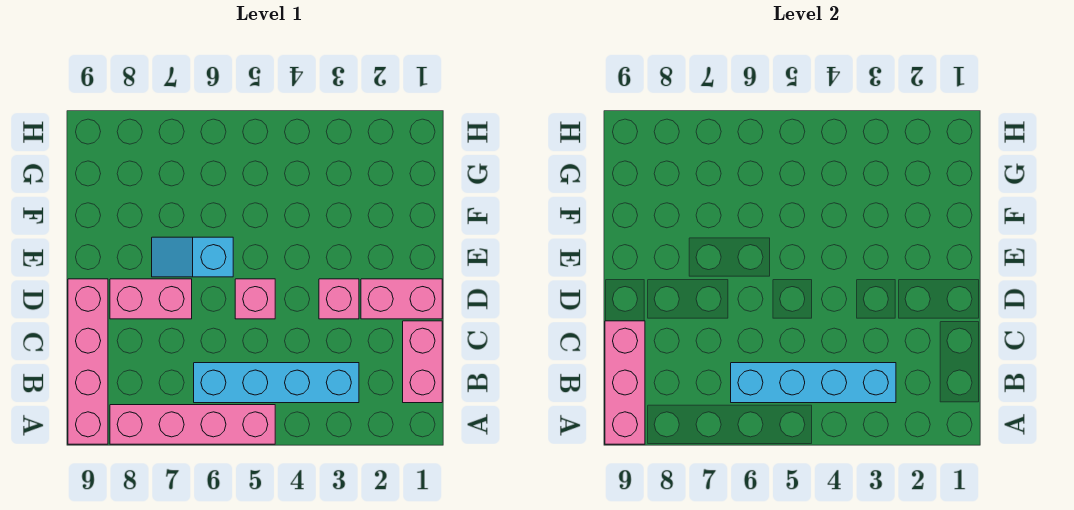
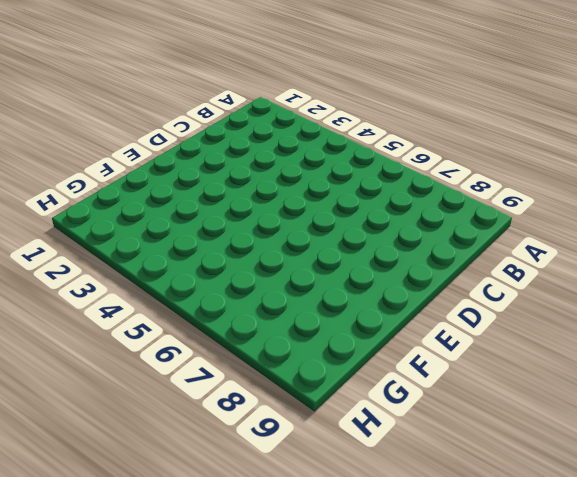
none -> pink 1x4 brick [110,405,275,444]
none -> pink 1x4 brick [68,279,108,444]

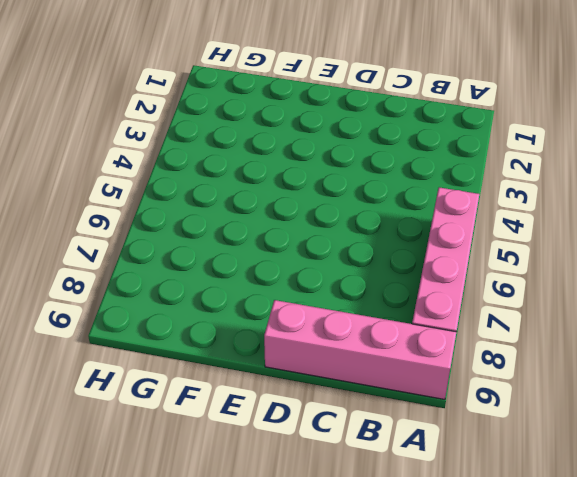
none -> pink 1x2 brick [403,321,442,403]
none -> cyan 1x4 brick [194,363,359,403]

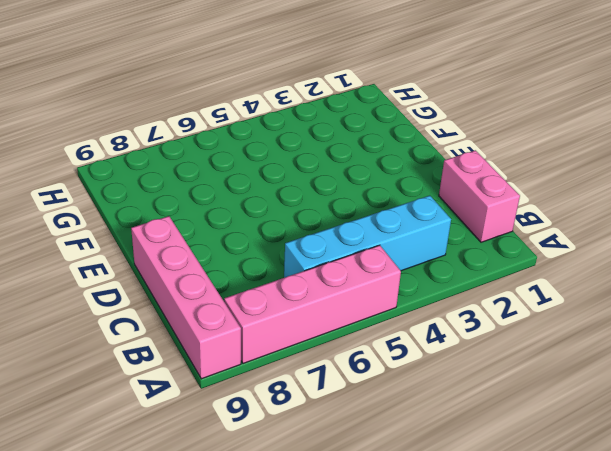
none -> pink 1x2 brick [361,279,442,319]
none -> pink 1x1 brick [319,279,359,319]

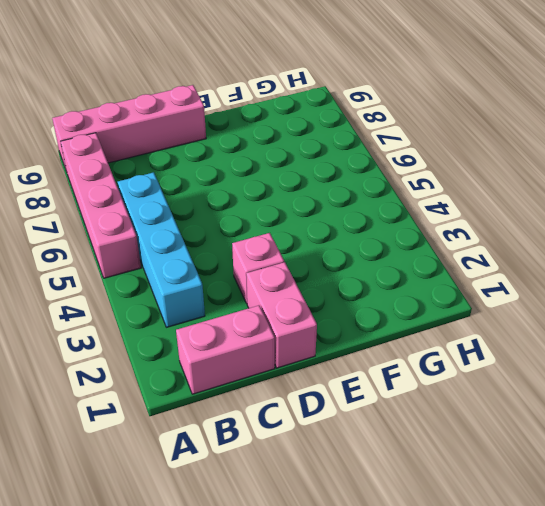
none -> pink 1x1 brick [235,279,275,319]
none -> pink 1x2 brick [110,279,192,319]

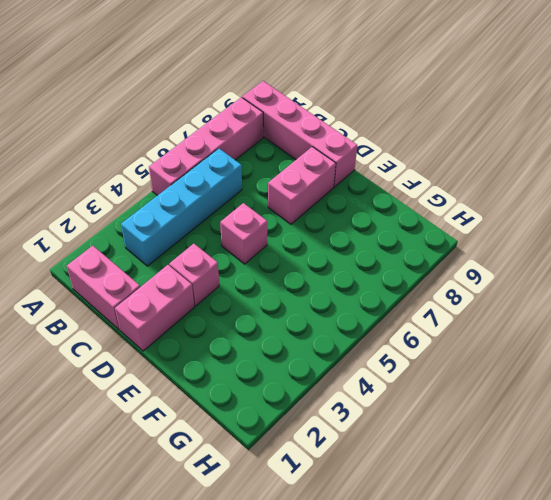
none -> cyan 1x2 slope [152,237,233,277]
none -> pink 1x3 brick [605,321,645,444]

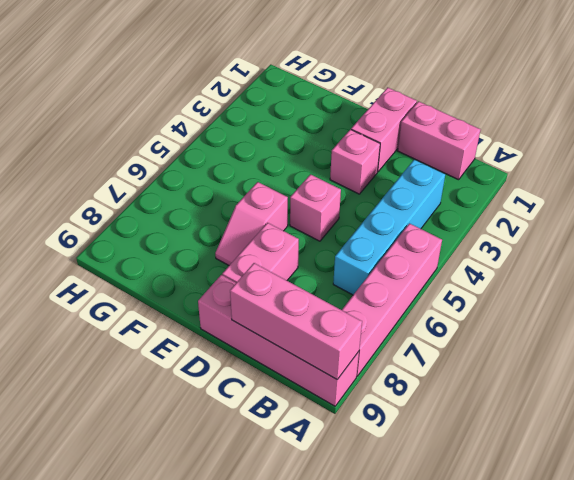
pink 1x2 slope [215,182,288,265] -> cyan 1x2 slope [152,237,233,277]
none -> cyan 1x4 brick [731,363,896,403]

